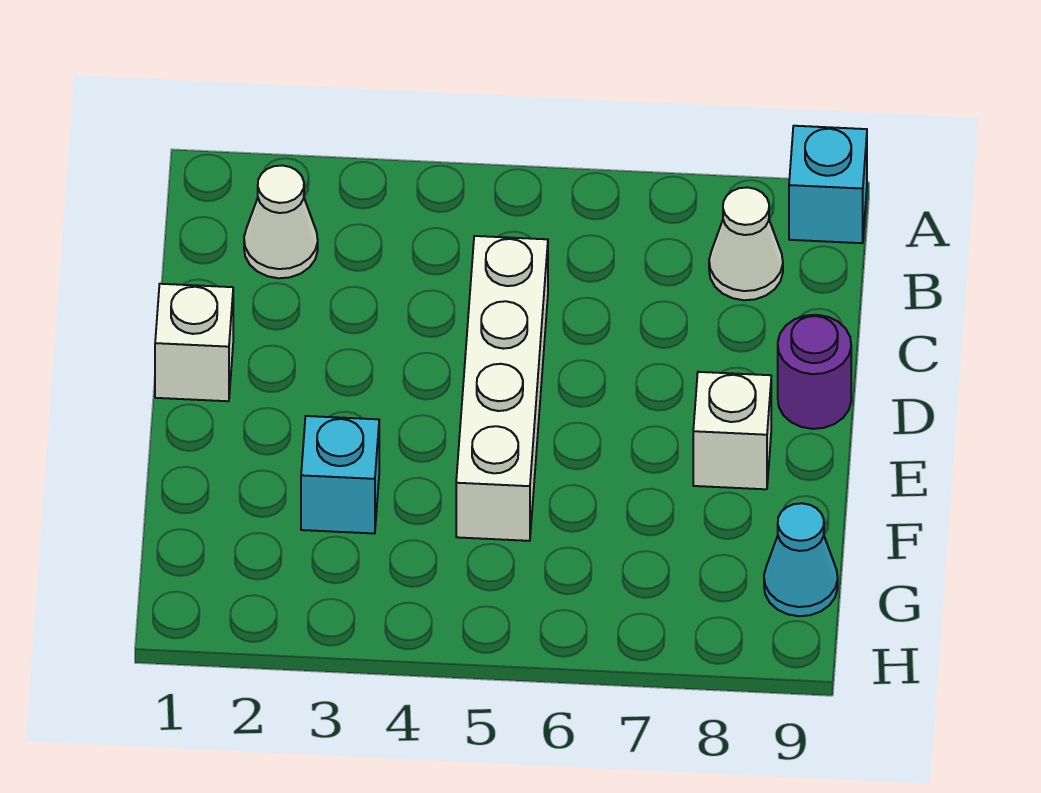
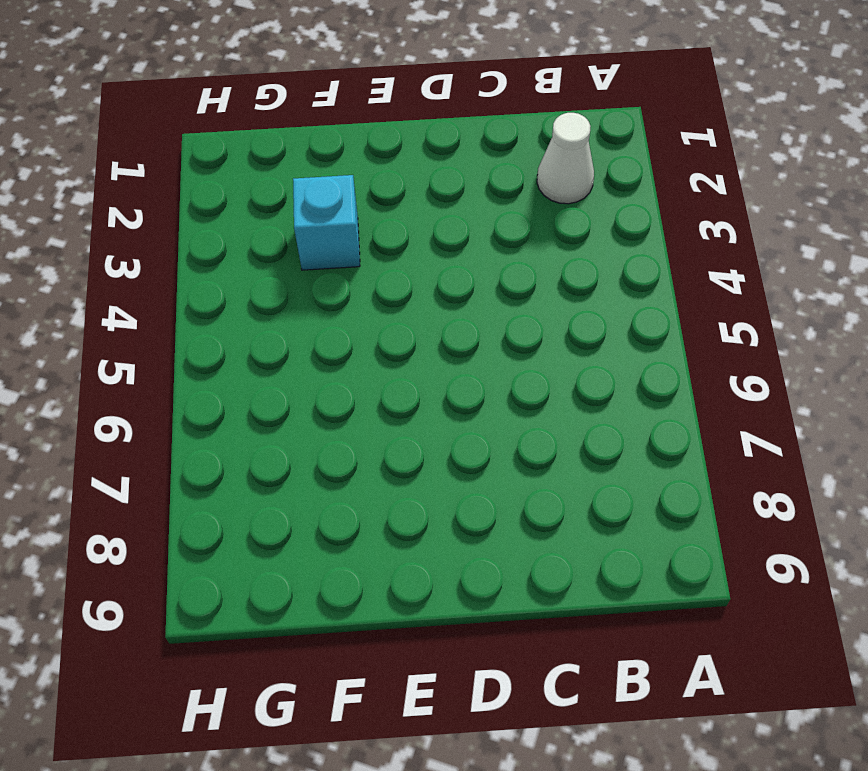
none -> cyan 1x1 brick [789,126,867,243]
none -> white 1x1 cone [709,187,783,300]

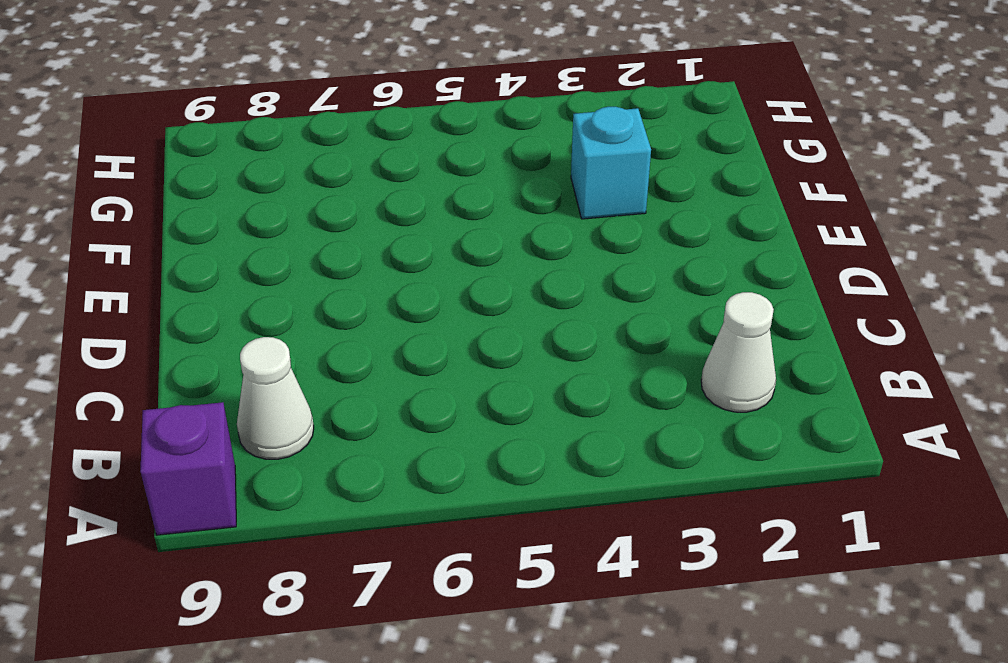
purple 1x1 brick [140,402,236,535] -> cyan 1x1 brick [789,126,867,243]
none -> white 1x4 brick [456,236,548,541]
none -> white 1x1 brick [155,284,233,401]

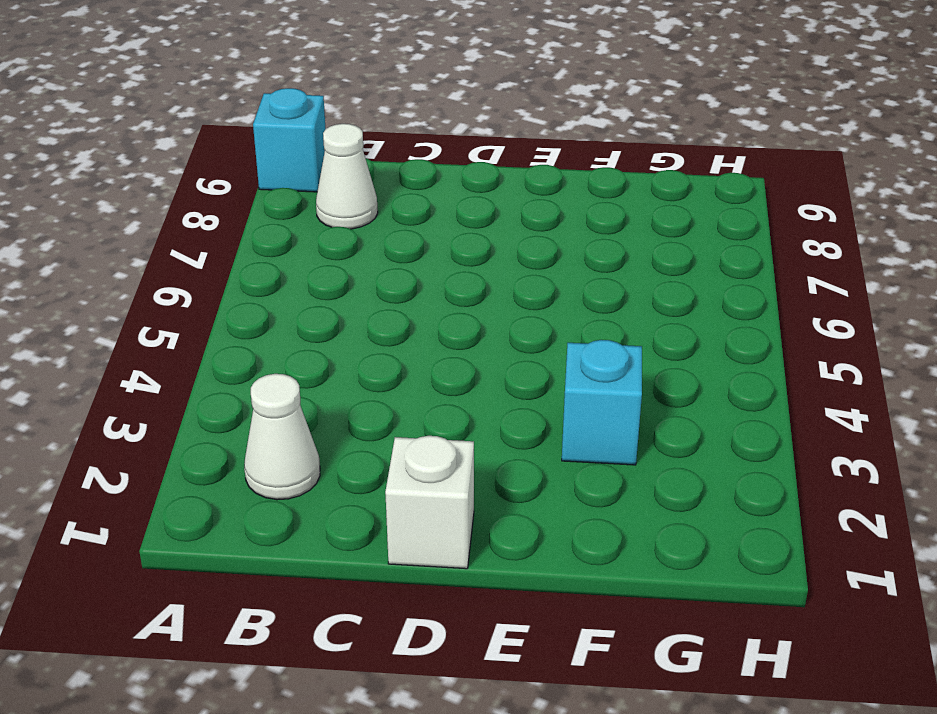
none -> white 1x4 brick [456,236,548,541]
none -> purple 1x1 round brick [778,315,851,429]

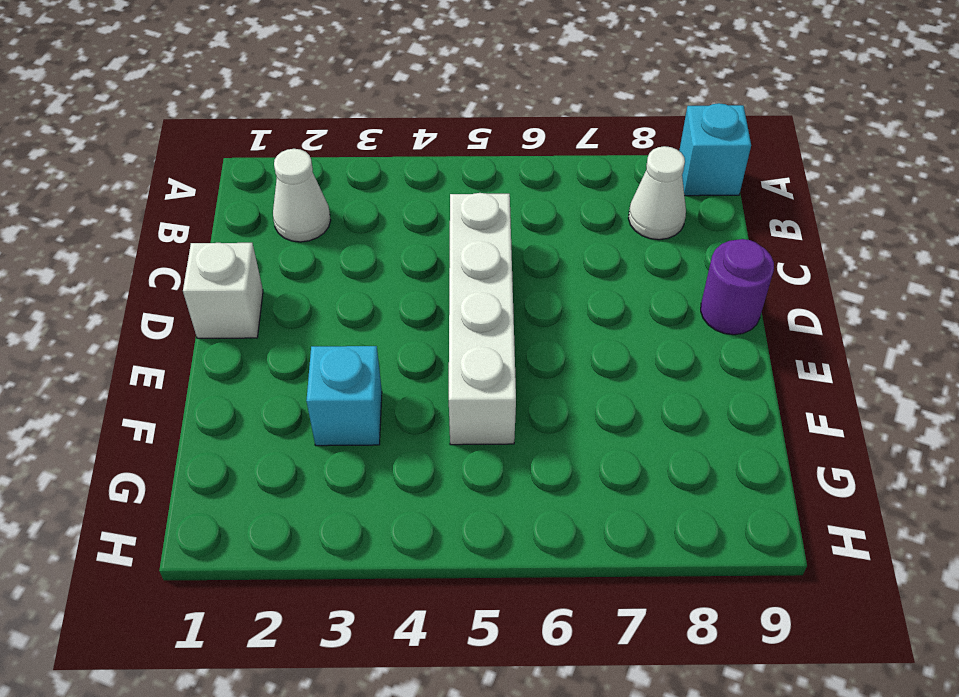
none -> white 1x1 brick [693,372,771,489]
none -> cyan 1x1 cone [764,503,838,616]

